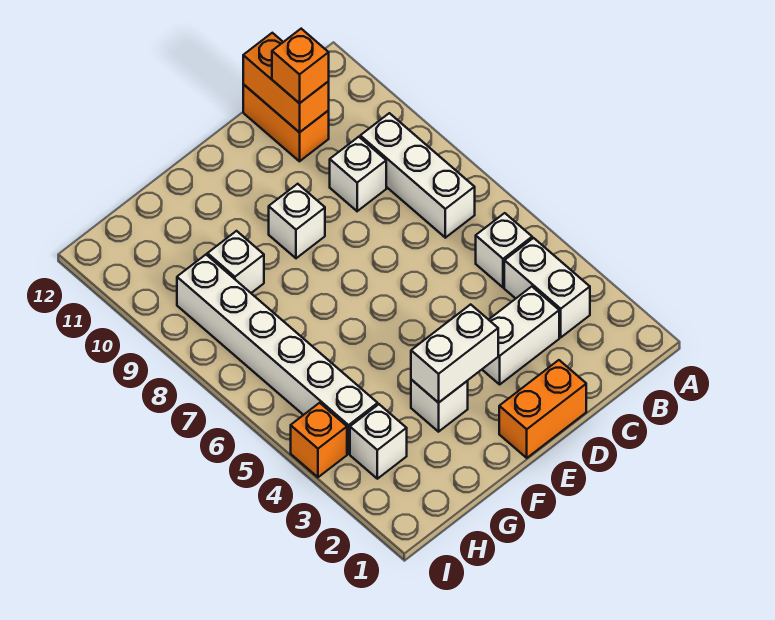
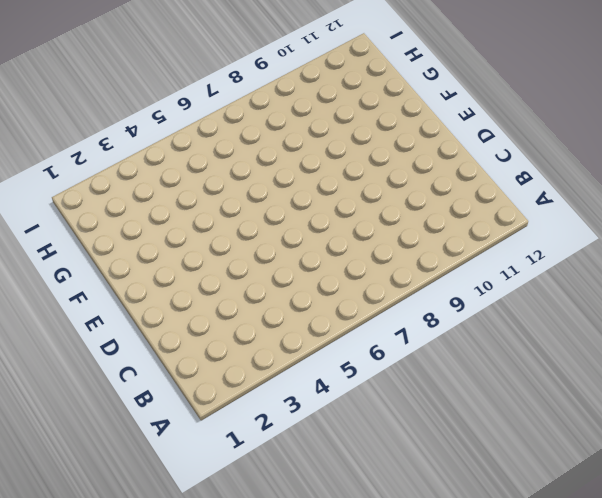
none -> white 1x2 brick [504,238,590,337]
none -> white 1x1 brick [476,213,532,288]
none -> white 1x3 brick [360,113,475,238]

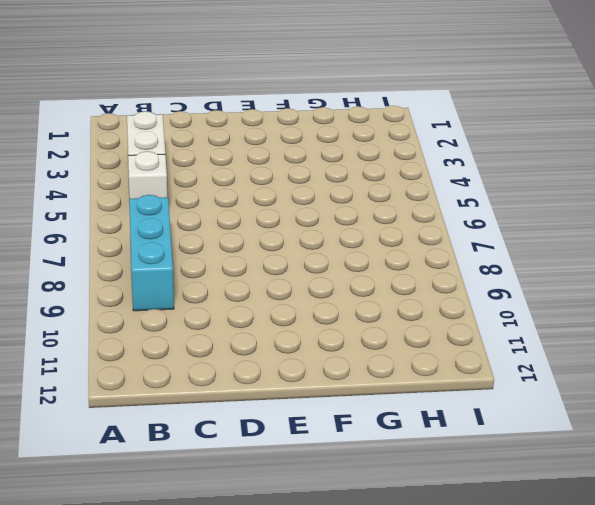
cyan 1x3 brick [129,195,174,311] -> white 1x3 brick [360,113,475,238]
none -> white 1x2 brick [482,287,559,384]
none -> white 1x1 brick [330,137,386,211]
none -> orange 1x2 brick [243,84,329,161]

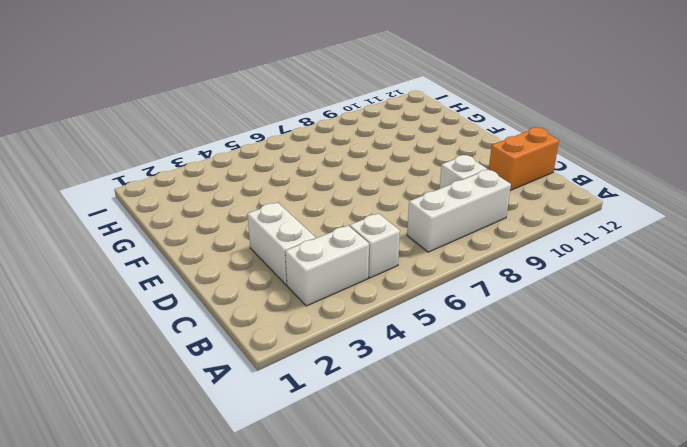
none -> orange 1x2 brick [499,360,586,458]
none -> white 1x1 brick [269,184,325,258]
none -> white 1x1 brick [411,380,468,432]

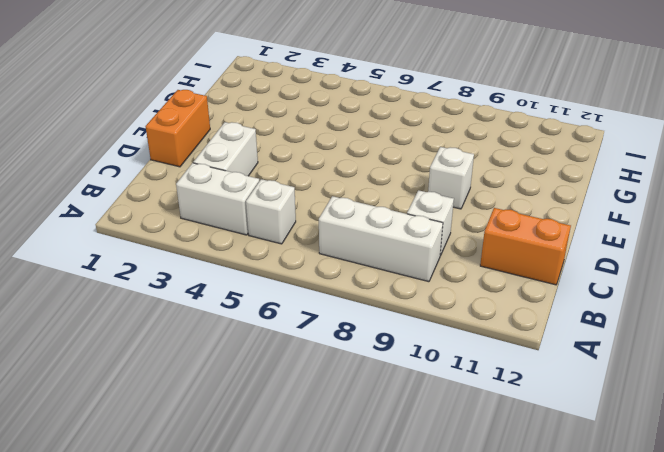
none -> white 1x1 brick [411,380,468,432]
none -> white 1x1 brick [207,231,264,293]
none -> white 1x1 brick [350,404,407,479]

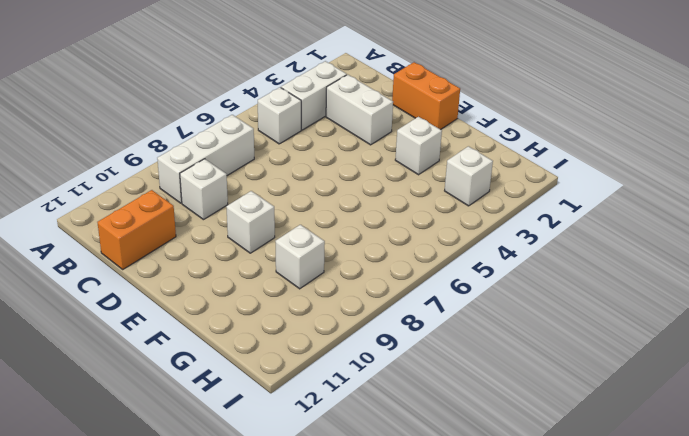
none -> white 1x6 brick [177,255,378,454]
none -> orange 1x1 brick [291,403,347,477]
none -> orange 1x2 brick [243,33,329,133]

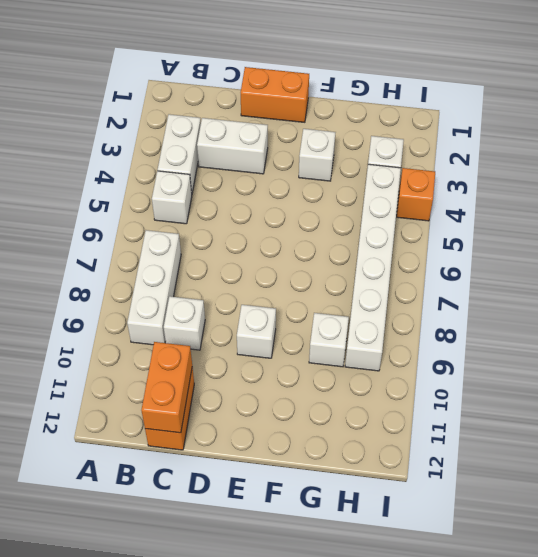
none -> white 1x2 brick [411,304,498,403]
none -> orange 1x1 brick [272,29,329,103]

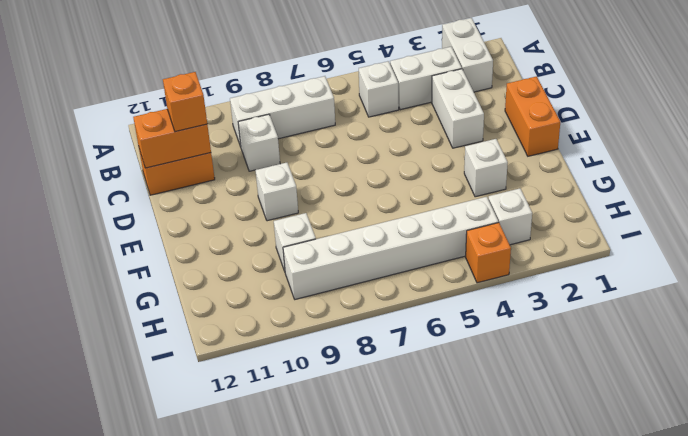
white 1x2 brick [442,18,493,92] -> white 1x2 brick moved to [411,304,498,403]

